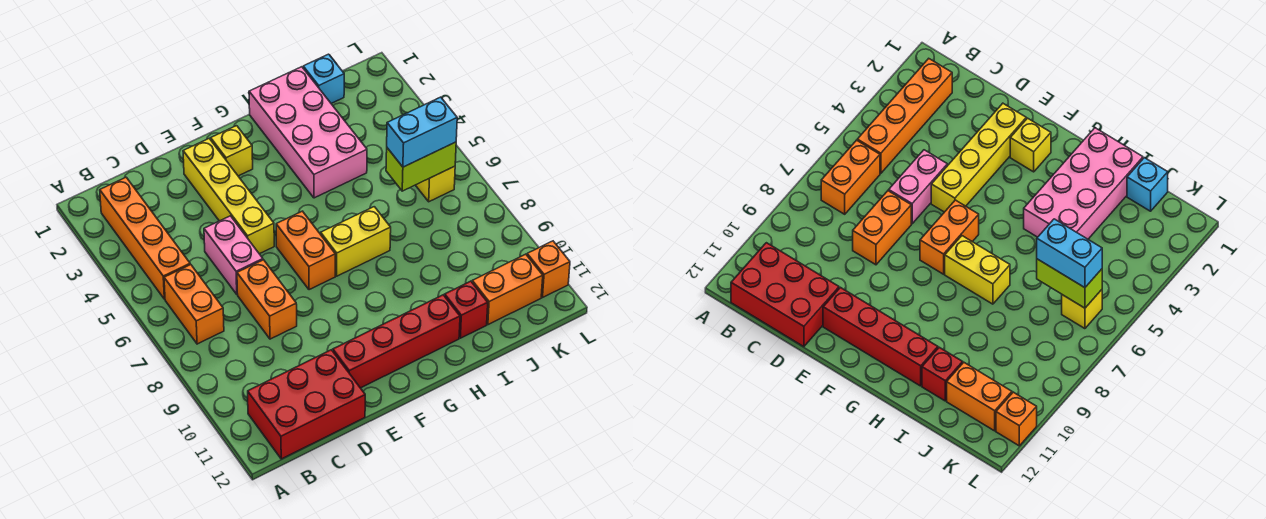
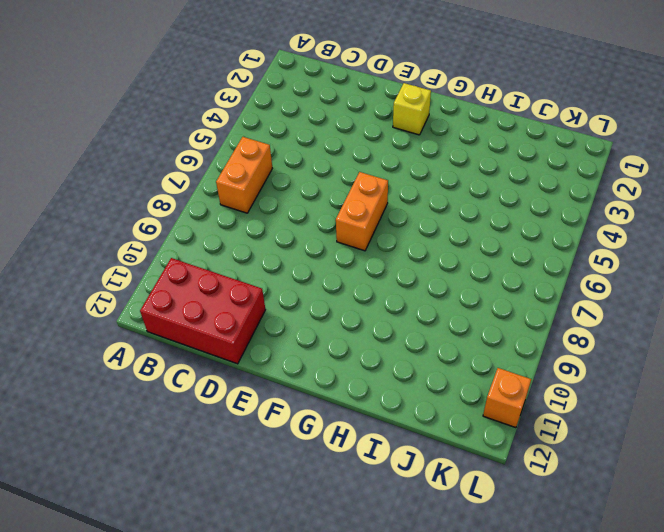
none -> orange 1x4 brick [100,177,190,299]
none -> pink 1x2 brick [204,216,263,294]
none -> orange 1x2 brick [237,260,297,339]

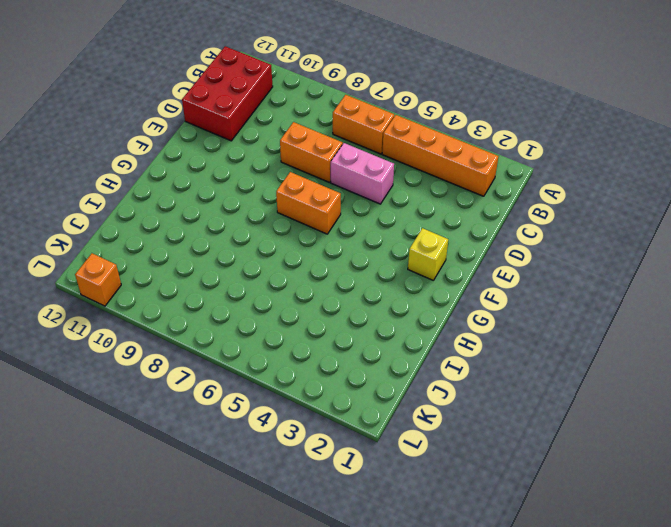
none -> yellow 1x4 brick [183,139,274,254]
none -> red 1x4 brick [333,295,460,388]
none -> yellow 1x2 brick [321,207,391,276]

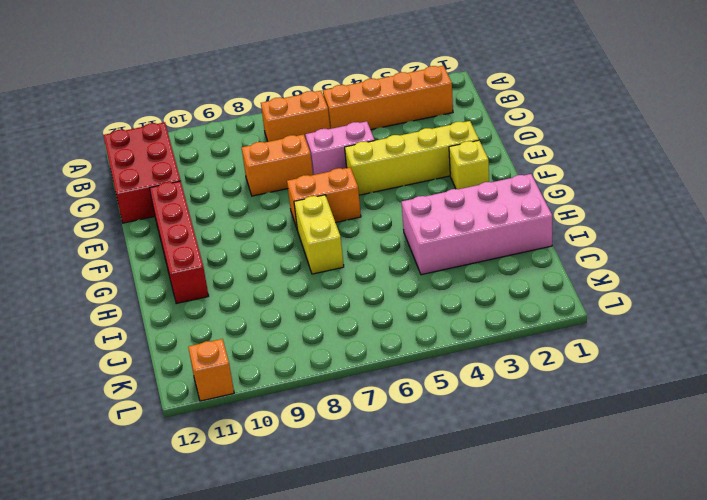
none -> red 1x1 brick [445,281,488,338]
none -> cyan 1x1 brick [303,54,344,103]
none -> orange 1x2 brick [472,254,543,325]

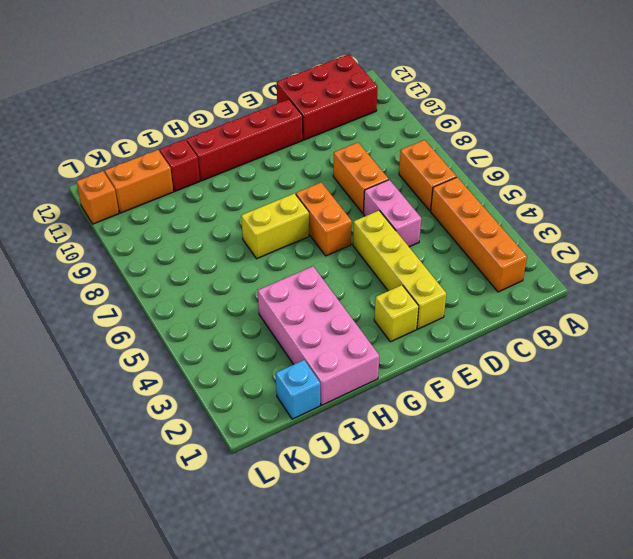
none -> yellow 1x1 brick [416,166,455,202]
none -> lime 1x2 brick [386,142,456,191]
none -> cyan 1x2 brick [387,97,457,167]

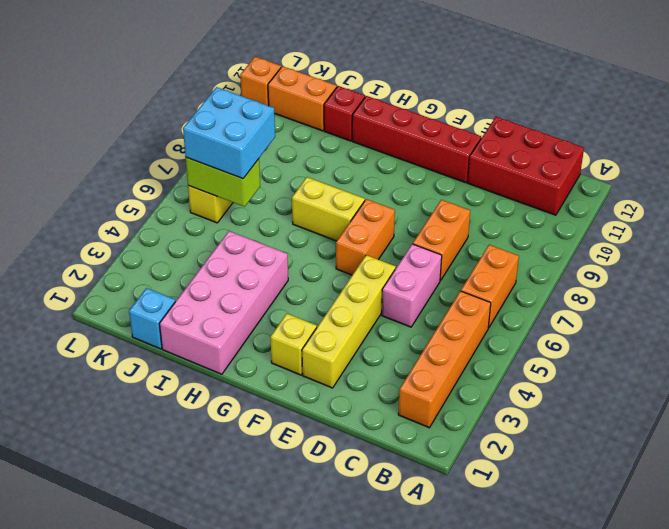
cyan 2x2 brick [183,87,275,179] -> cyan 1x2 brick [387,97,457,167]

